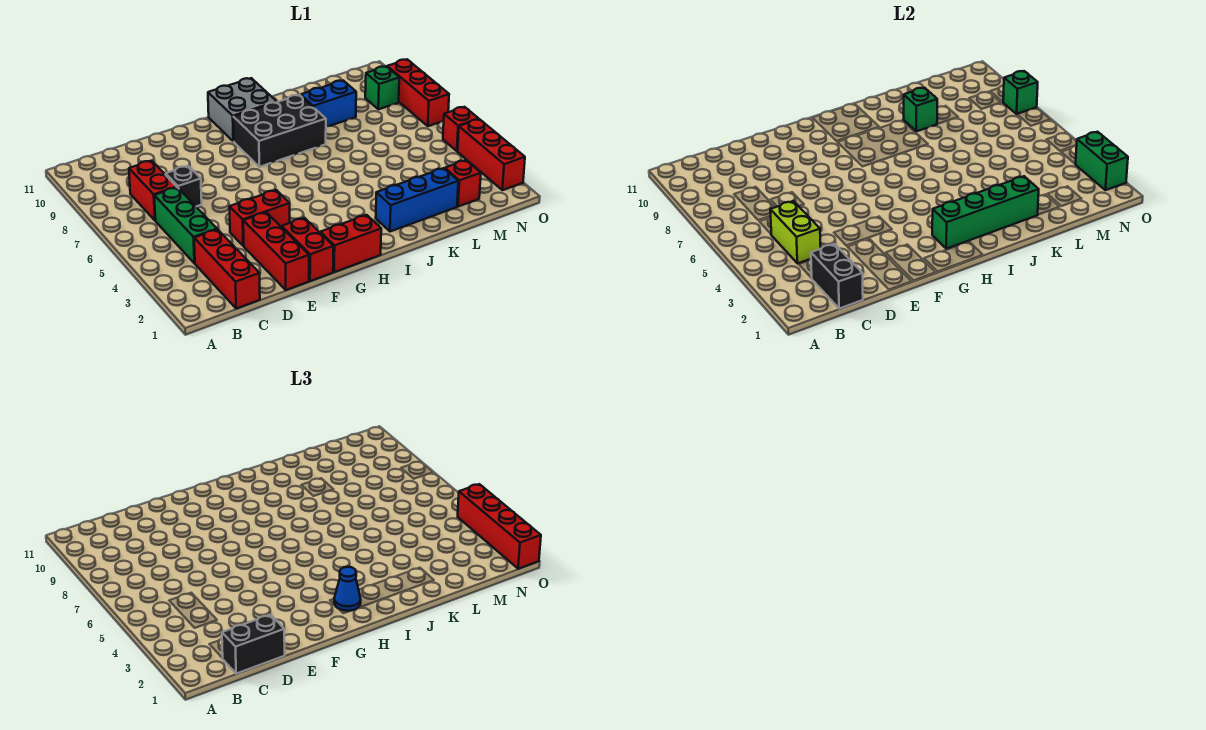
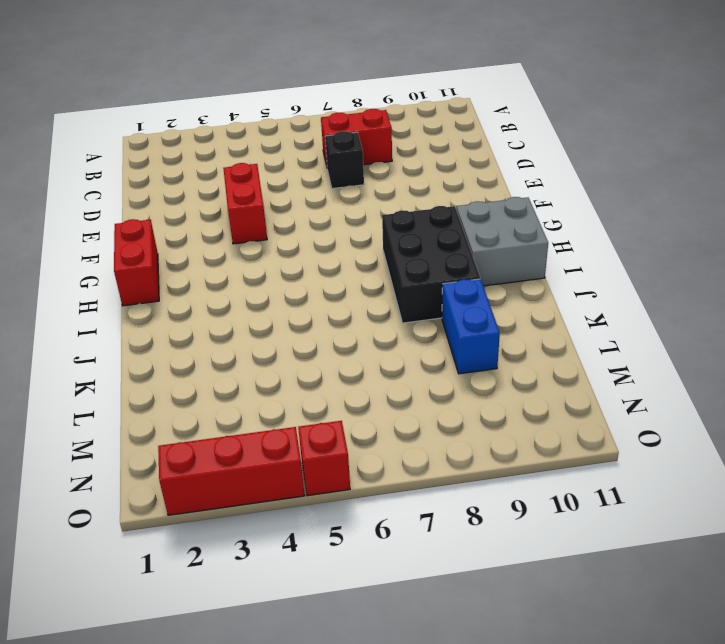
none -> red 1x3 brick [194,229,260,309]
none -> green 1x3 brick [154,187,217,263]
none -> red 1x3 brick [243,212,309,290]

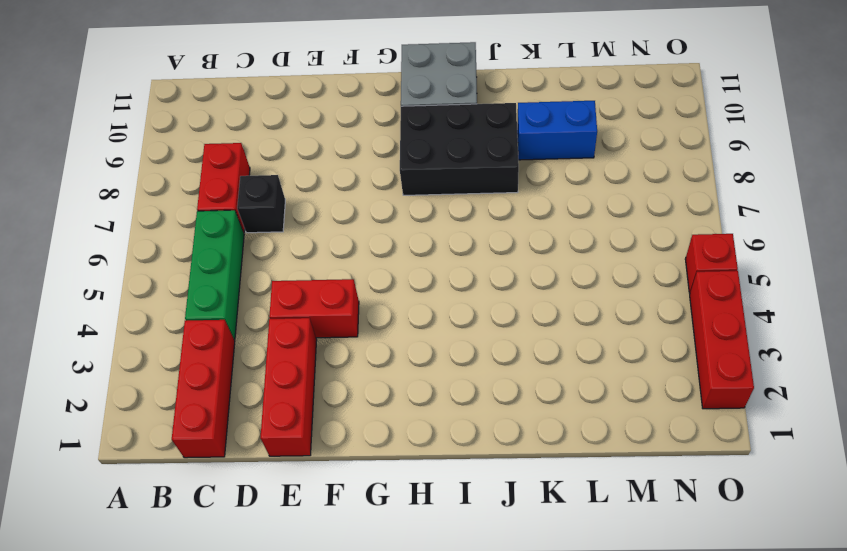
none -> red 1x2 brick [282,218,333,281]
none -> red 1x2 brick [320,215,381,272]
none -> blue 1x3 brick [376,168,458,232]

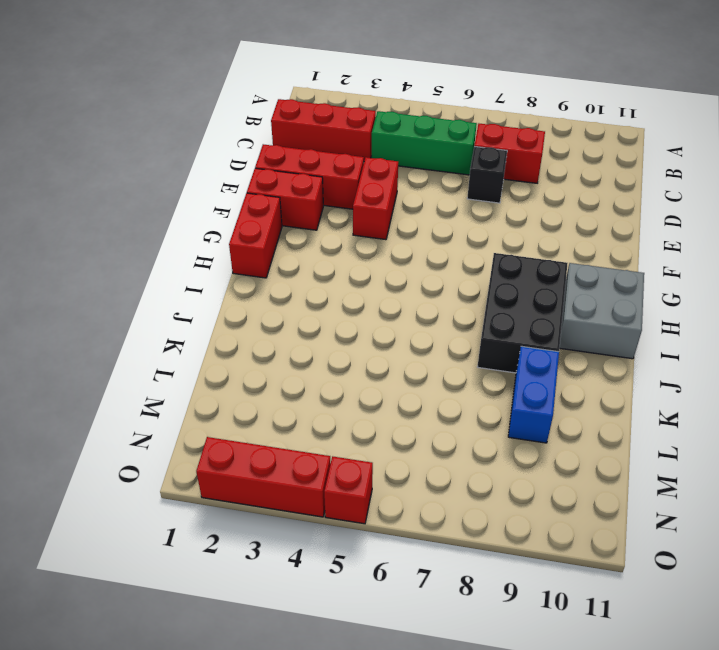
none -> blue 1x3 brick [376,168,458,232]
none -> red 1x1 brick [445,160,481,207]
none -> green 1x1 brick [365,66,399,109]

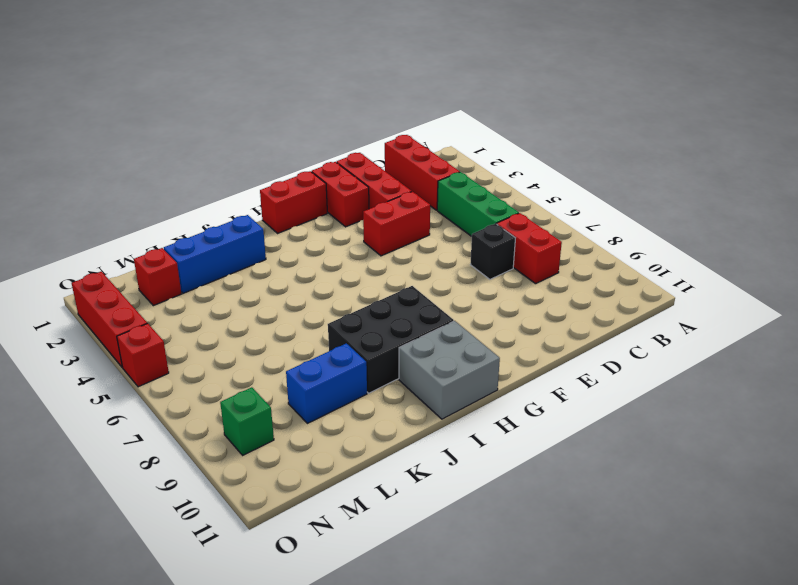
none -> red 1x3 brick [387,59,449,126]
none -> black 1x2 brick [811,244,863,309]
none -> lime 1x2 brick [770,201,821,263]

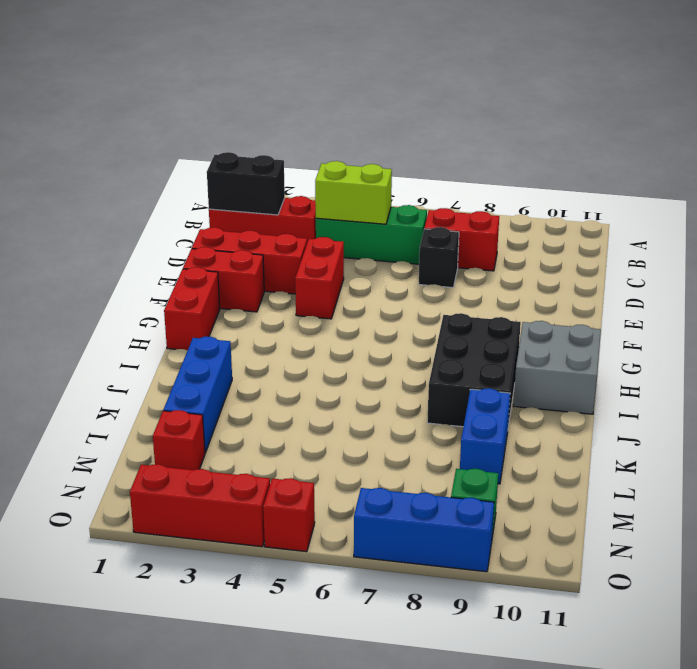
blue 1x3 brick [354,488,494,572] -> red 1x3 brick [387,59,449,126]
none -> green 1x4 brick [932,176,1039,249]
none -> green 1x1 brick [904,88,937,131]
none -> green 1x2 brick [1076,132,1128,190]

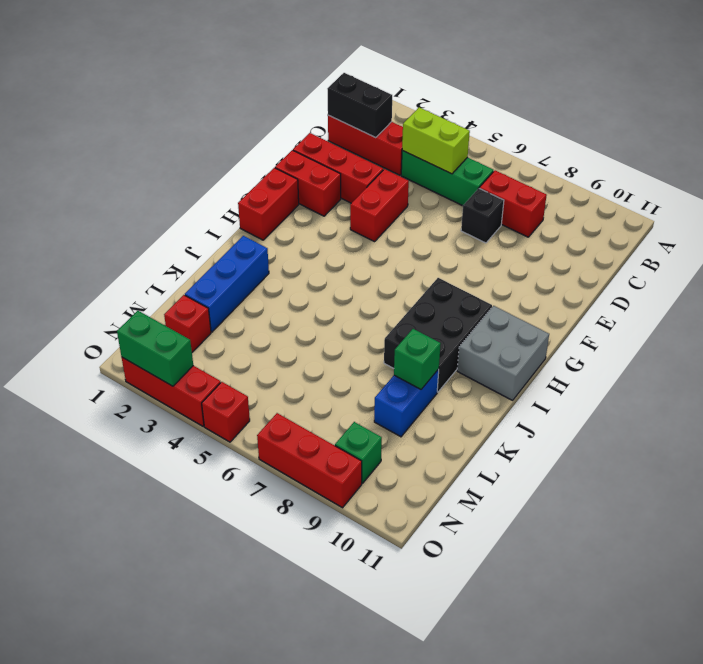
none -> green 1x4 brick [932,176,1039,249]
none -> green 1x1 brick [1003,71,1038,114]
none -> black 1x2 brick [222,615,285,674]

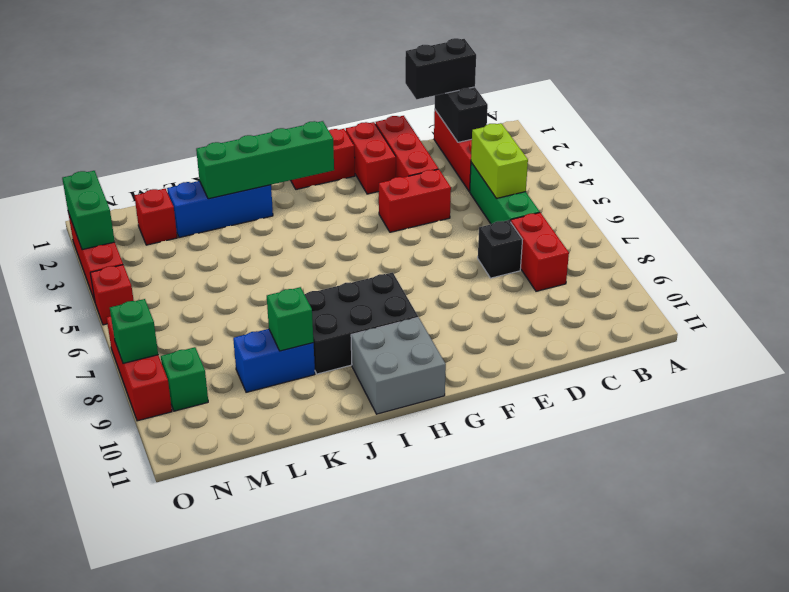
none -> blue 1x1 cone [334,567,361,611]
none -> red 1x4 brick [458,484,541,569]

